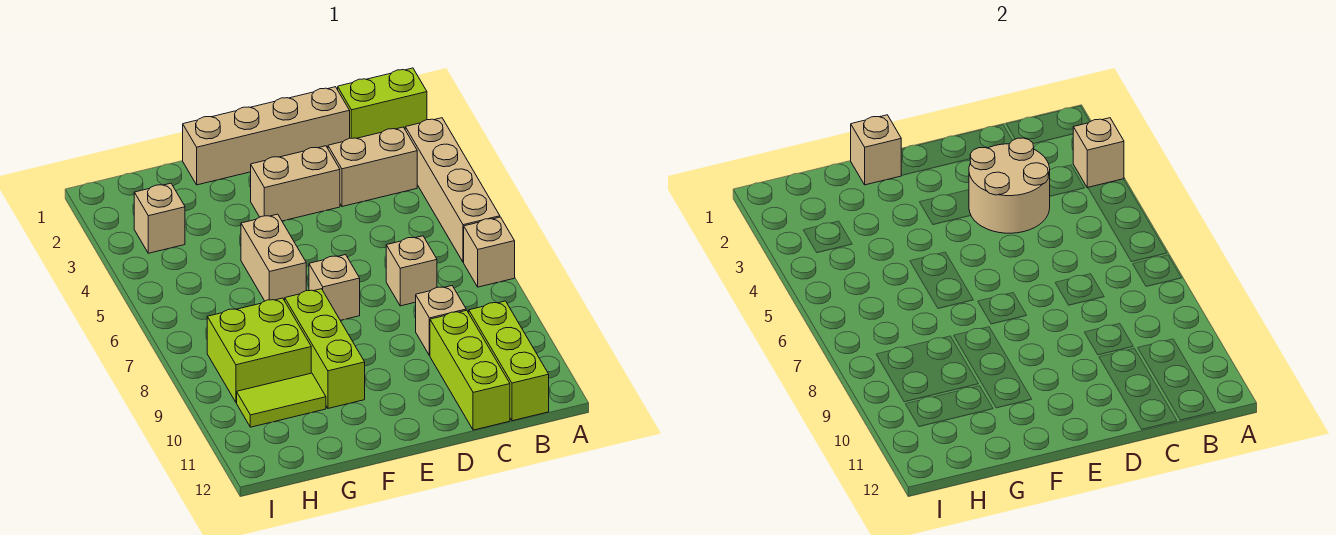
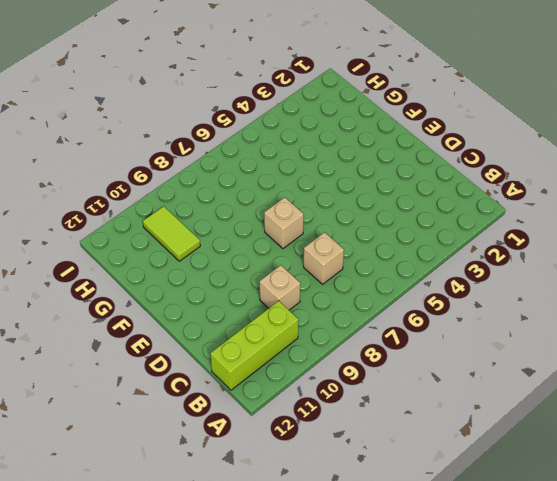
none -> lime 1x2 brick [338,68,427,138]
none -> tan 1x4 brick [405,118,500,262]
none -> tan 1x1 brick [464,217,515,287]

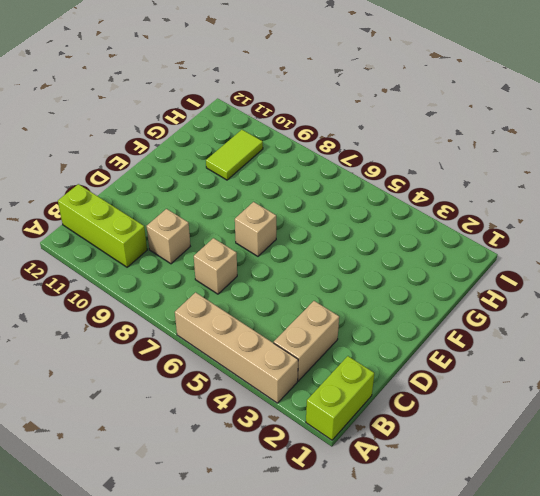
none -> tan 1x1 brick [464,217,515,287]
none -> tan 1x4 brick [183,87,350,185]
none -> lime 1x3 brick [430,310,510,430]

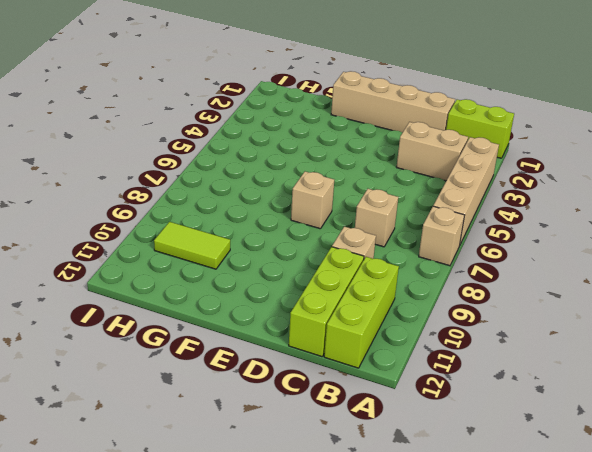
none -> tan 1x2 brick [251,146,340,221]
none -> tan 1x2 brick [241,214,306,301]
none -> lime 1x3 brick [285,289,365,408]

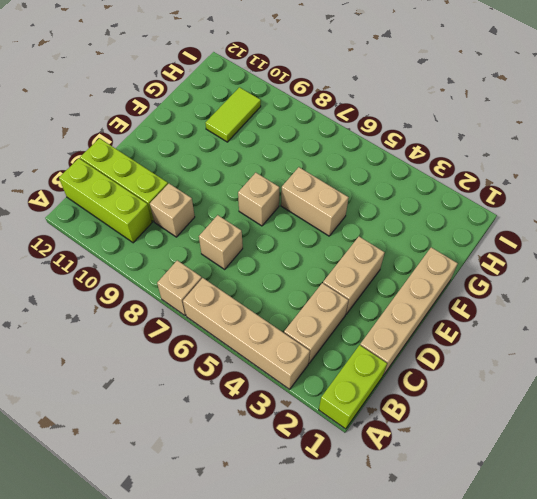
none -> lime 1x3 brick [285,289,365,408]
none -> lime 2x2 brick [207,298,311,402]
none -> tan 1x1 brick [134,183,185,253]

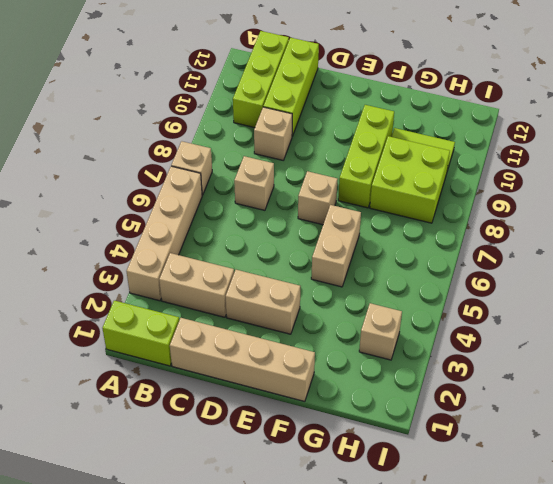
none -> tan 1x1 brick [1073,118,1124,188]
none -> tan 2x2 round brick [969,138,1050,233]
none -> tan 1x1 brick [851,115,902,185]

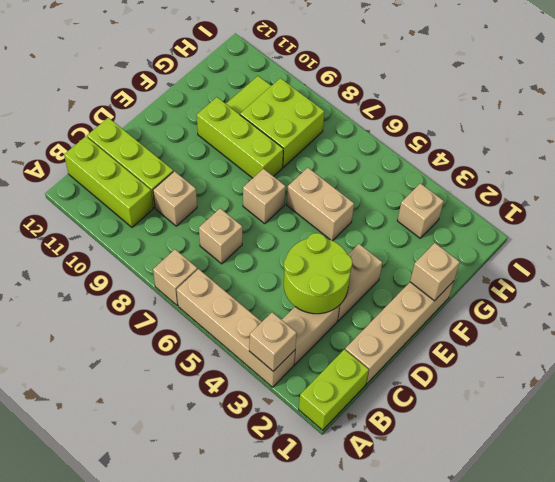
lime 2x2 round brick [284,233,352,314] -> tan 2x2 round brick [969,138,1050,233]

